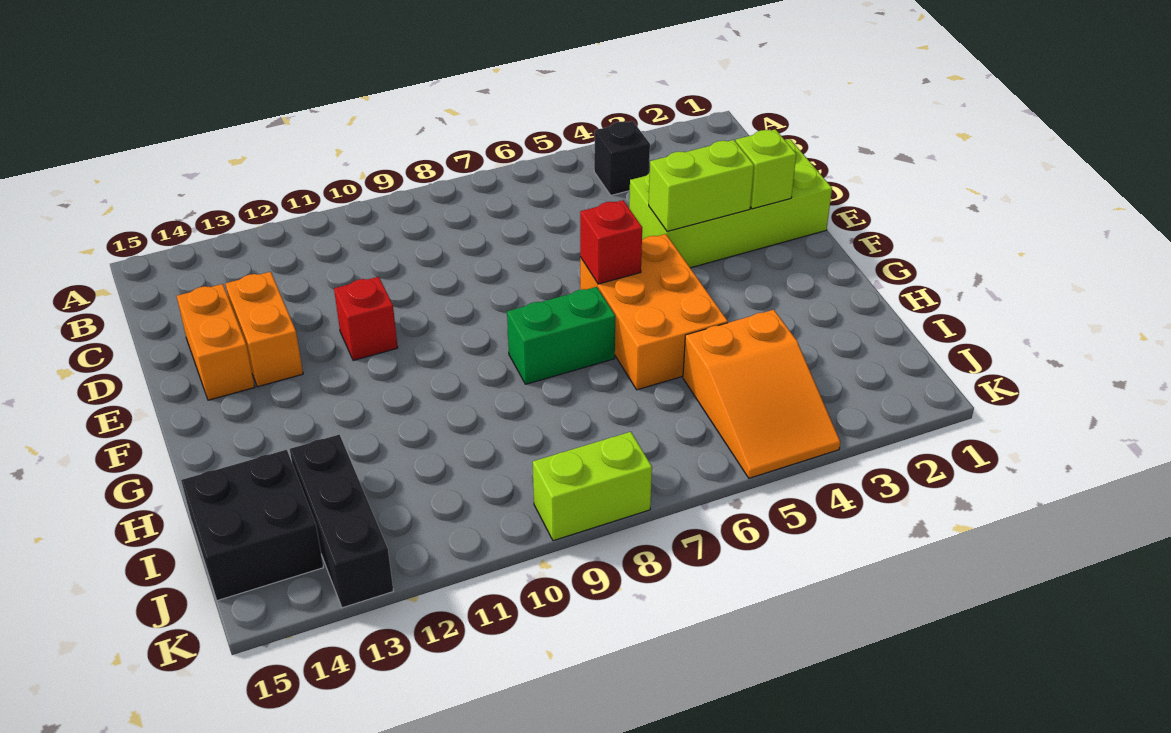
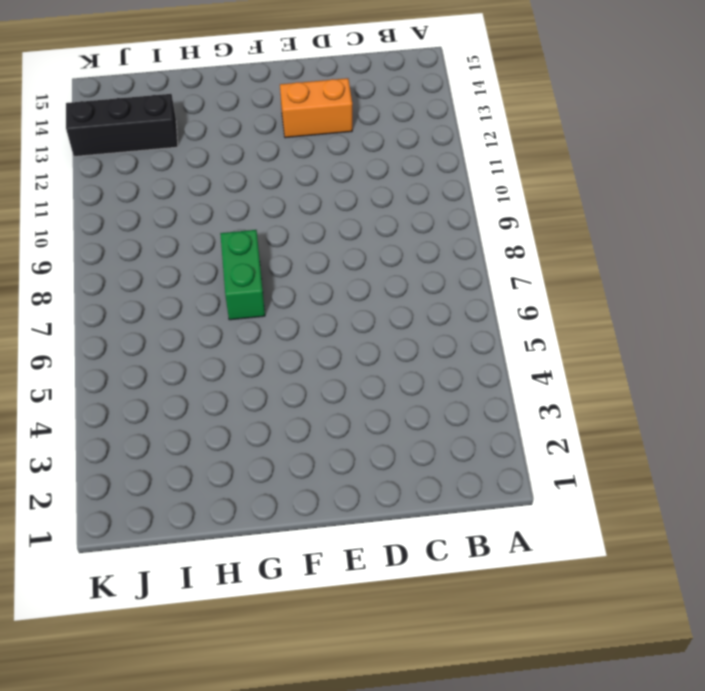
none -> black 1x1 brick [594,121,650,195]
none -> lime 2x4 brick [629,139,832,268]
none -> orange 1x2 brick [177,284,255,400]

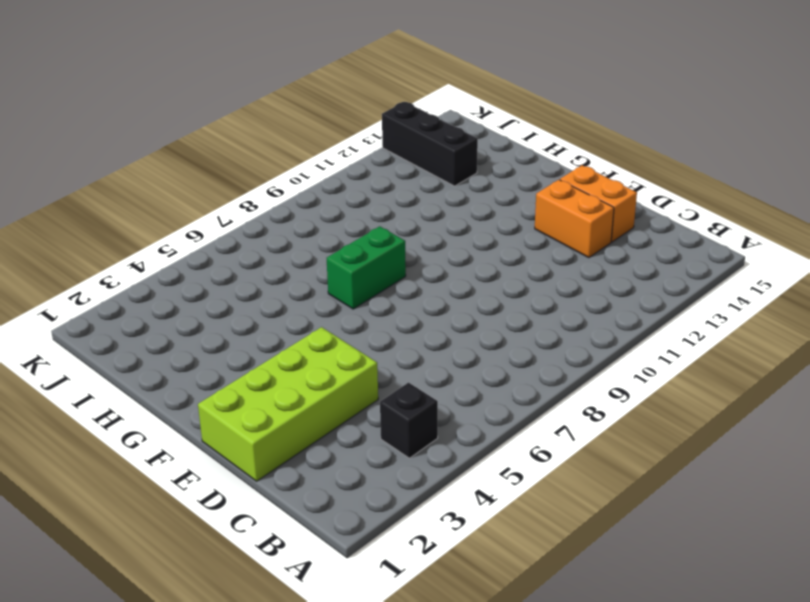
none -> red 1x1 brick [334,277,398,360]
none -> orange 2x3 brick [580,234,728,390]
none -> orange 2x3 slope [683,310,840,478]

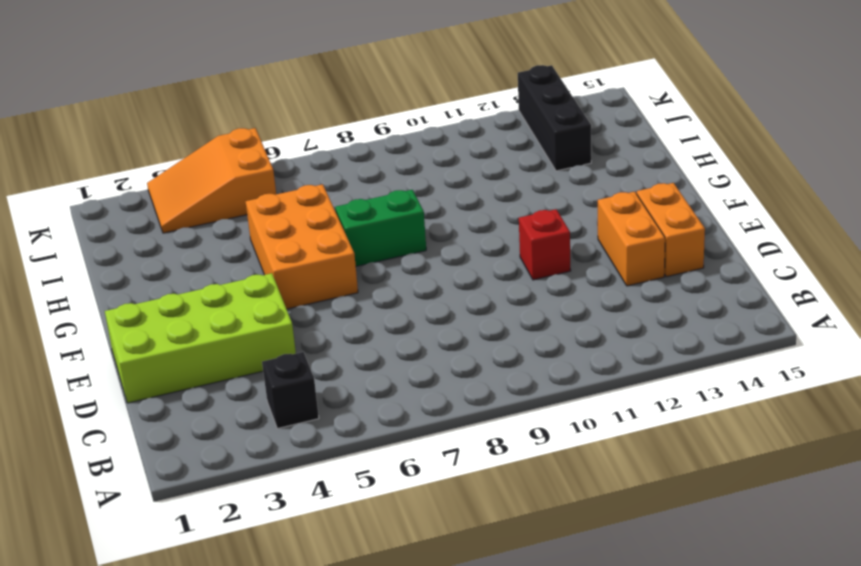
orange 2x3 slope [147,128,276,233] -> orange 2x3 slope turned to [683,310,840,478]
none -> black 2x2 brick [181,450,323,601]
none -> lime 1x2 brick [533,432,652,541]
none -> lime 1x1 brick [736,129,796,209]

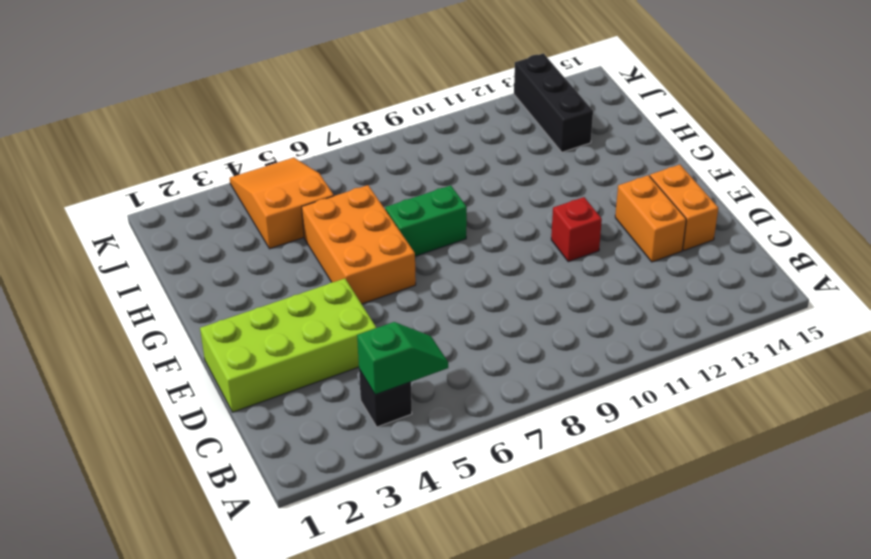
green 1x2 slope [357,322,448,395] -> none
none -> black 2x2 brick [181,450,323,601]
none -> lime 1x2 brick [533,432,652,541]
none -> lime 1x1 brick [736,129,796,209]

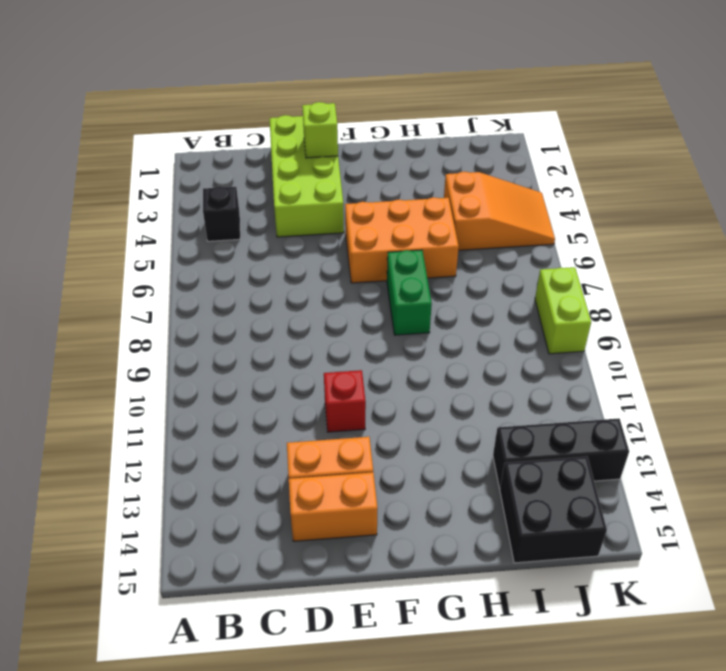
none -> lime 1x2 brick [649,140,754,231]
none -> red 1x1 brick [580,200,642,284]

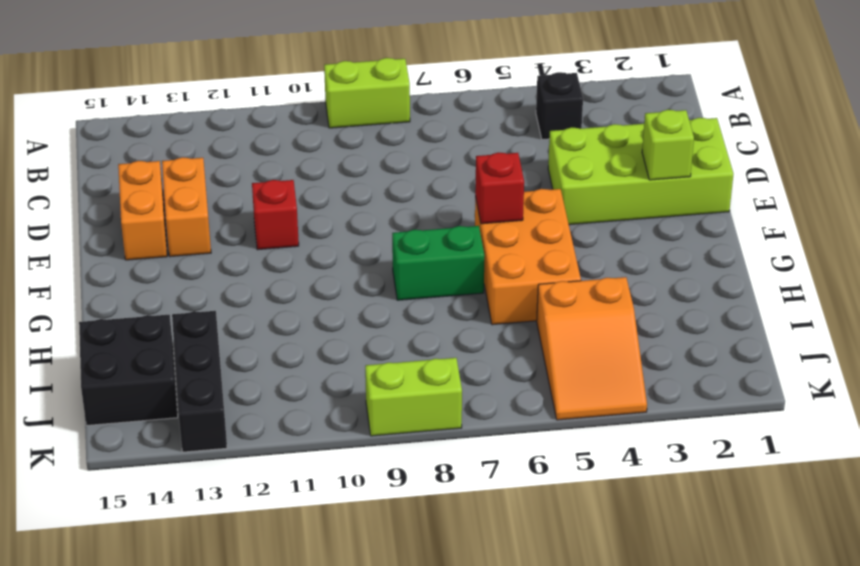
lime 1x2 brick [324,58,410,128] -> lime 1x2 brick moved to [649,140,754,231]

